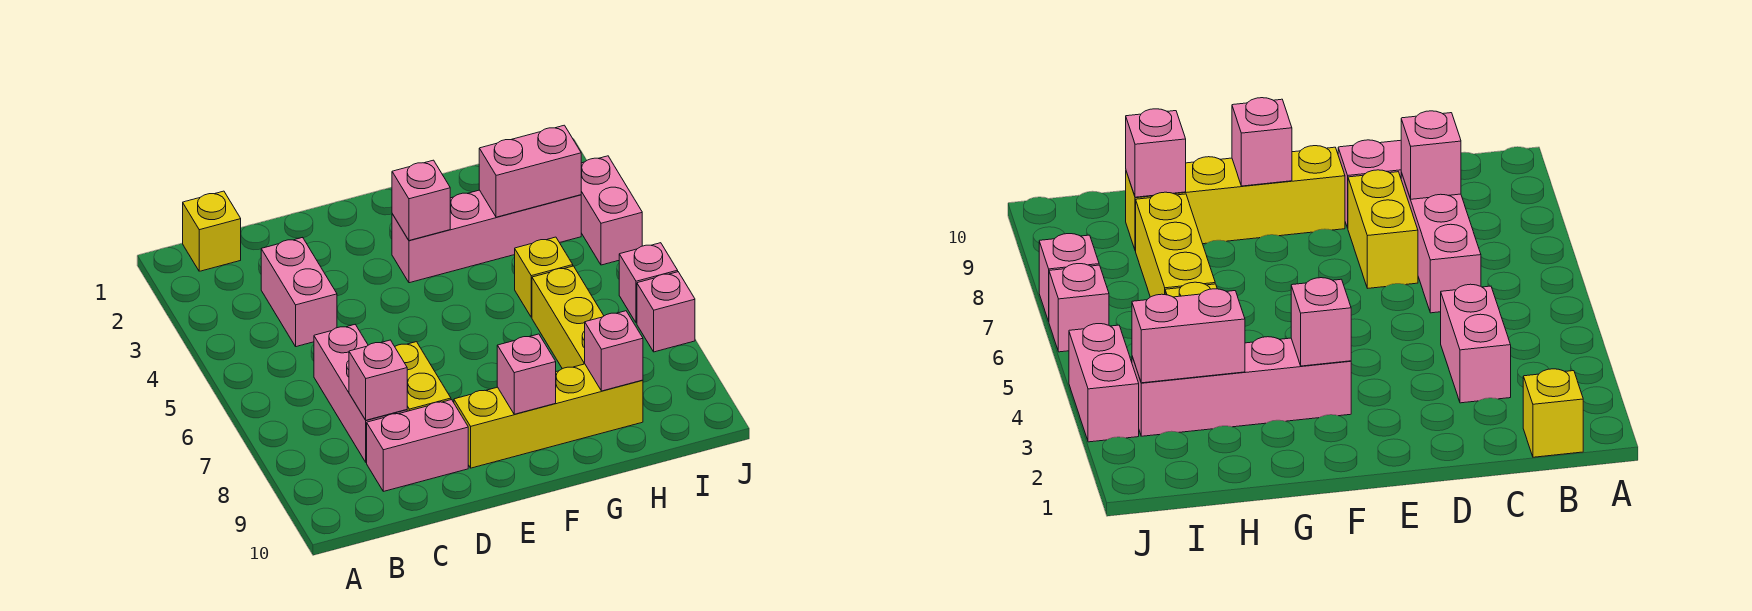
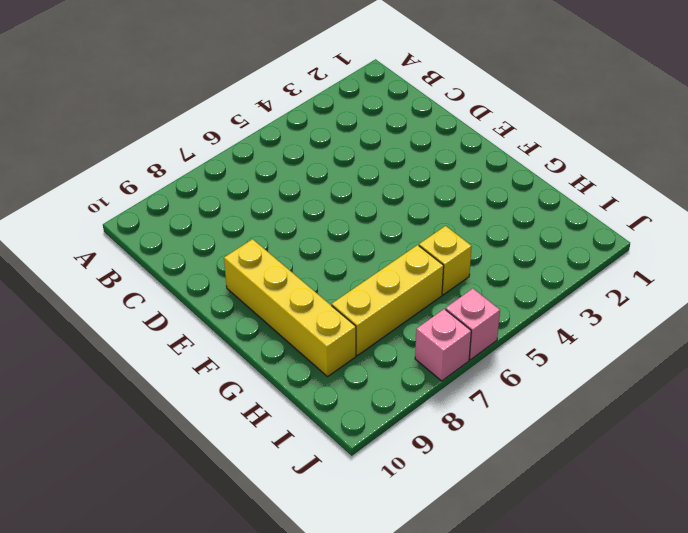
none -> yellow 1x1 brick [183,191,241,271]
none -> pink 1x2 brick [261,237,337,347]
none -> pink 1x3 brick [314,324,407,462]

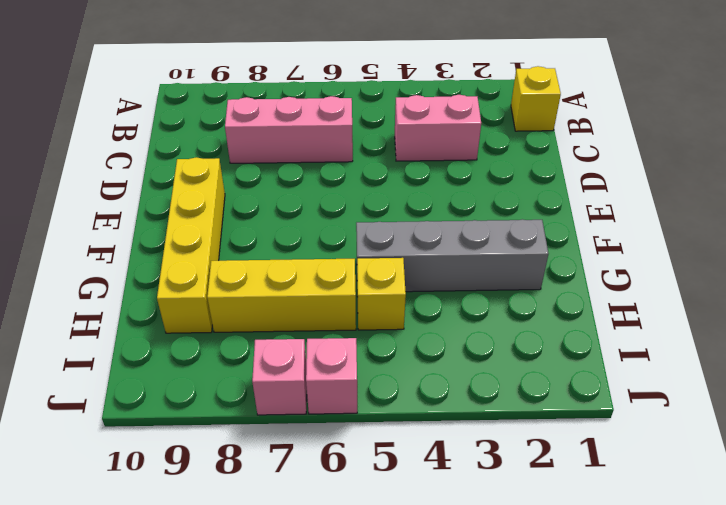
grey 1x4 brick [356,219,548,292] -> pink 1x4 brick [392,190,581,283]
none -> pink 1x2 brick [367,400,468,491]
none -> yellow 1x2 brick [395,342,451,411]
none -> pink 1x2 brick [581,156,642,265]

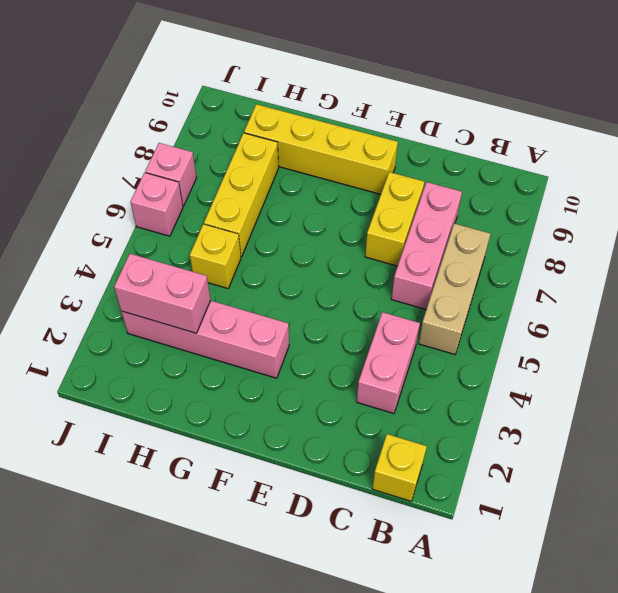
tan 1x3 brick [419,224,490,354] -> none
none -> pink 1x2 brick [367,400,468,491]
none -> pink 1x2 brick [581,156,642,265]
none -> pink 1x1 brick [349,340,407,420]

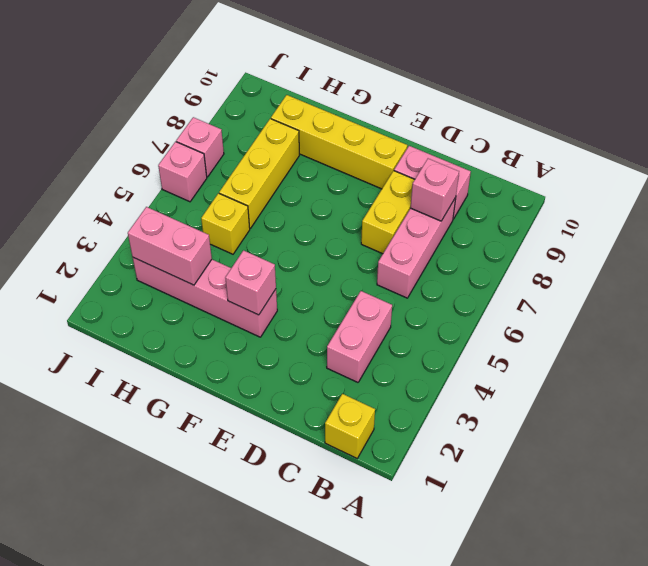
none -> pink 1x2 brick [581,156,642,265]
none -> pink 1x1 brick [497,334,556,414]
none -> pink 1x1 brick [585,311,643,391]

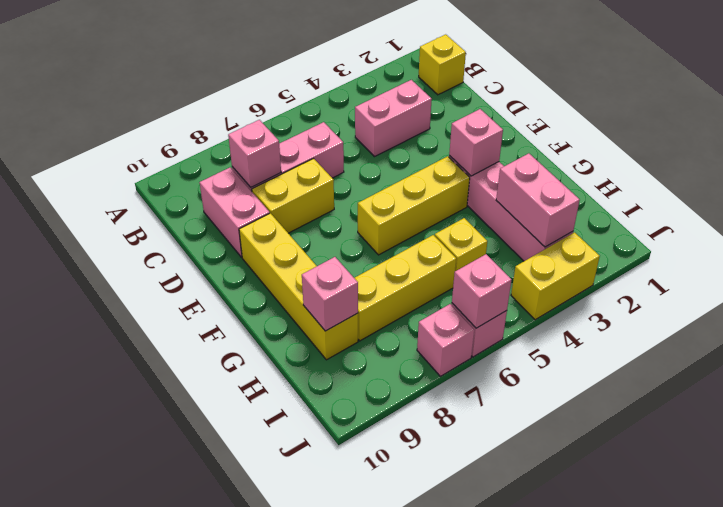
yellow 1x3 brick [358,156,470,255] -> none
yellow 1x2 brick [511,232,600,320] -> pink 1x2 brick [581,156,642,265]
pink 1x1 brick [452,254,511,328] -> pink 1x1 brick moved to [497,334,556,414]

